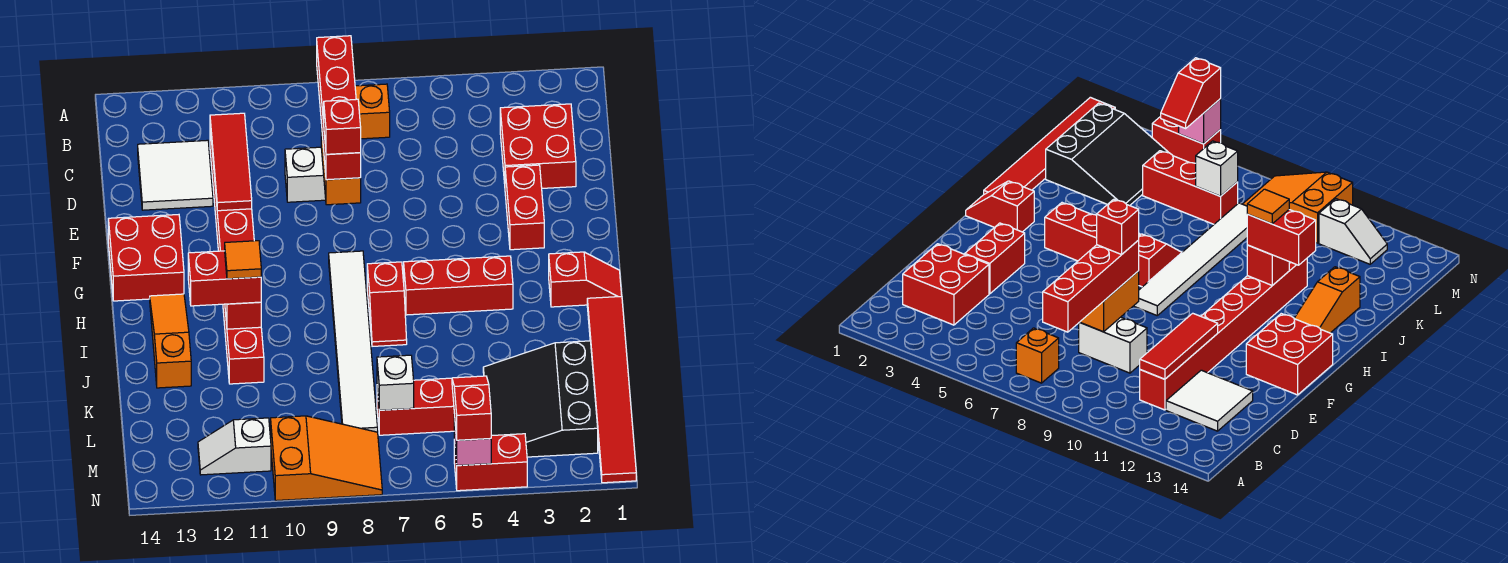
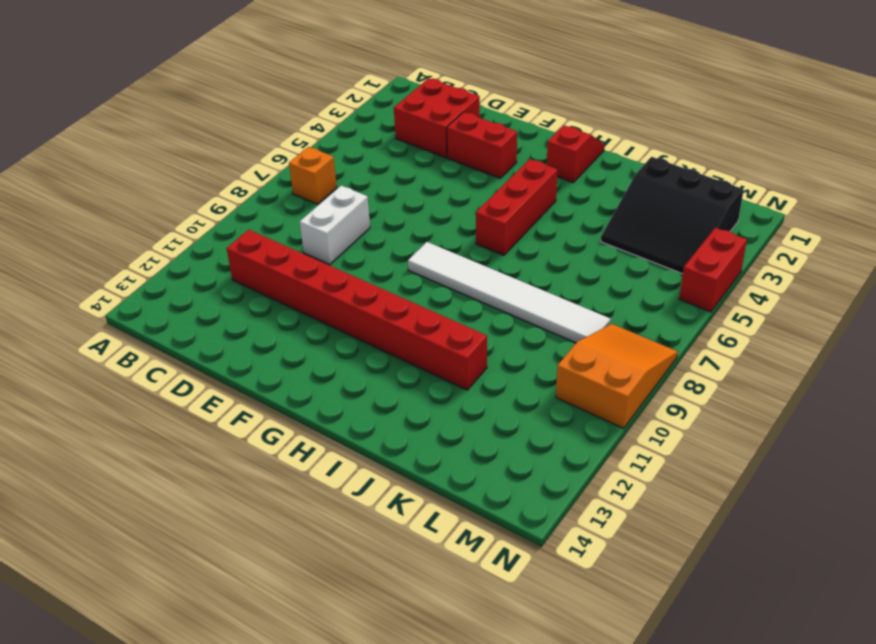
none -> white 2x2 tile [138,140,213,210]
none -> red 2x2 brick [108,215,184,301]
none -> red 1x2 slope [367,262,407,346]

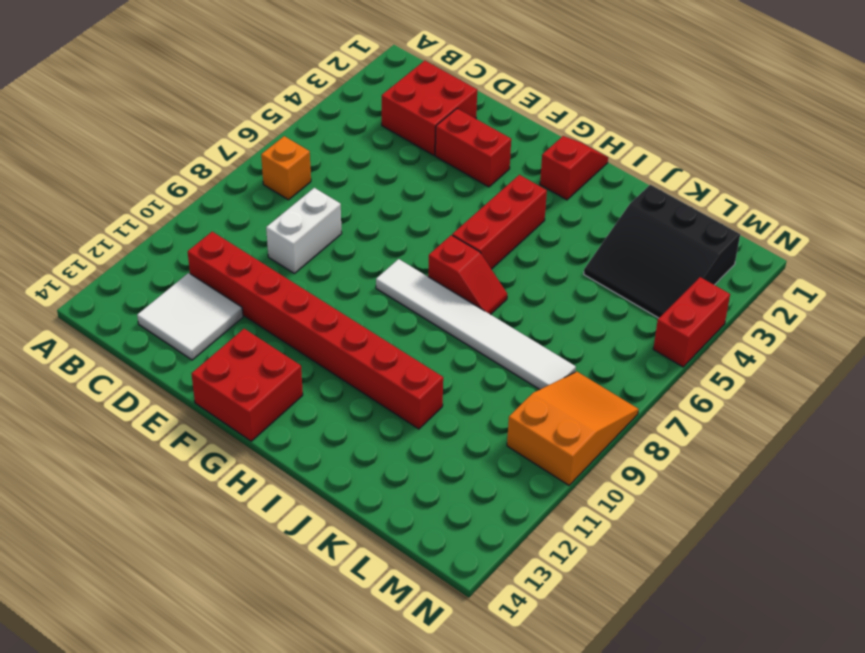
none -> orange 1x3 slope [150,294,191,388]
none -> red 1x6 tile [587,296,636,483]
none -> red 1x3 brick [377,378,454,435]

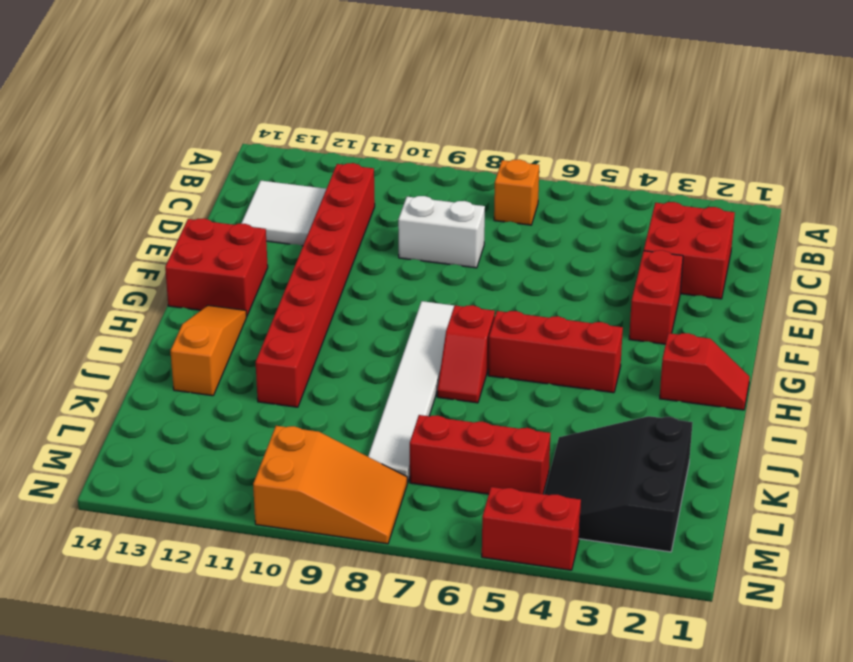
none -> red 1x6 tile [587,296,636,483]
none -> white 1x2 slope [198,418,271,475]
none -> red 1x3 tile [210,113,252,211]

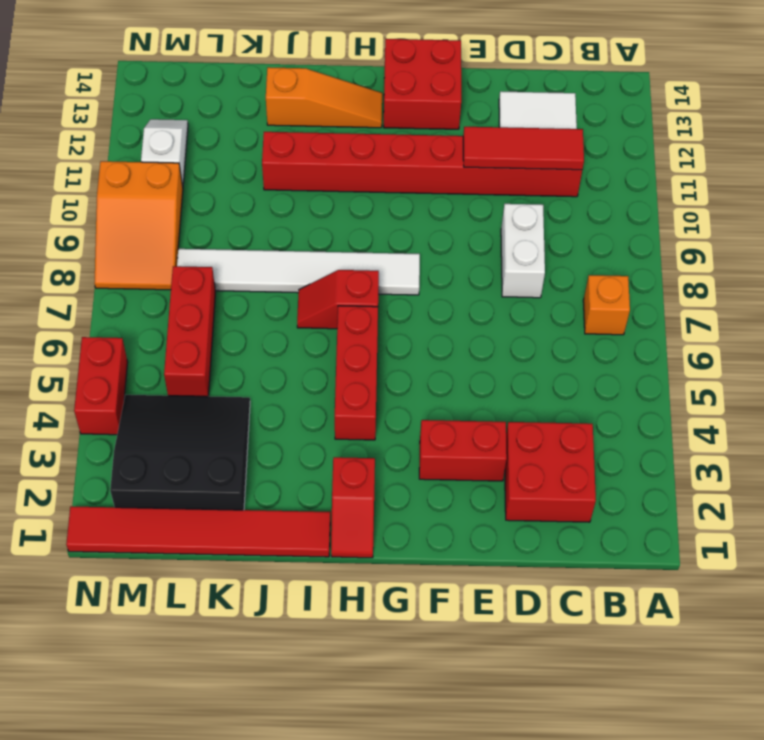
none -> orange 1x2 brick [321,124,361,205]
none -> red 1x1 brick [225,302,261,329]
none -> white 1x1 brick [377,355,414,410]

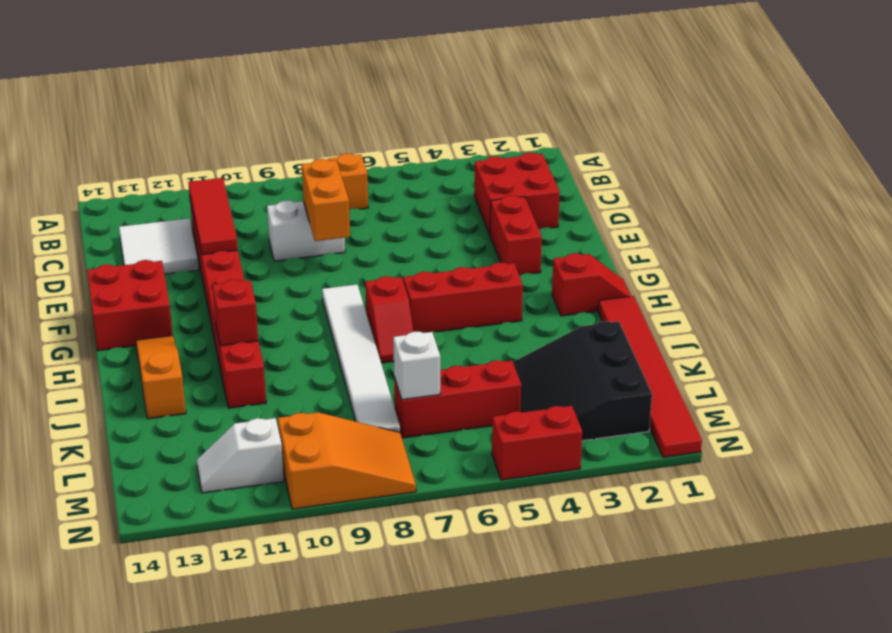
none -> pink 1x1 brick [454,414,491,465]
none -> red 1x4 brick [317,36,361,180]
none -> red 1x2 brick [188,251,261,306]

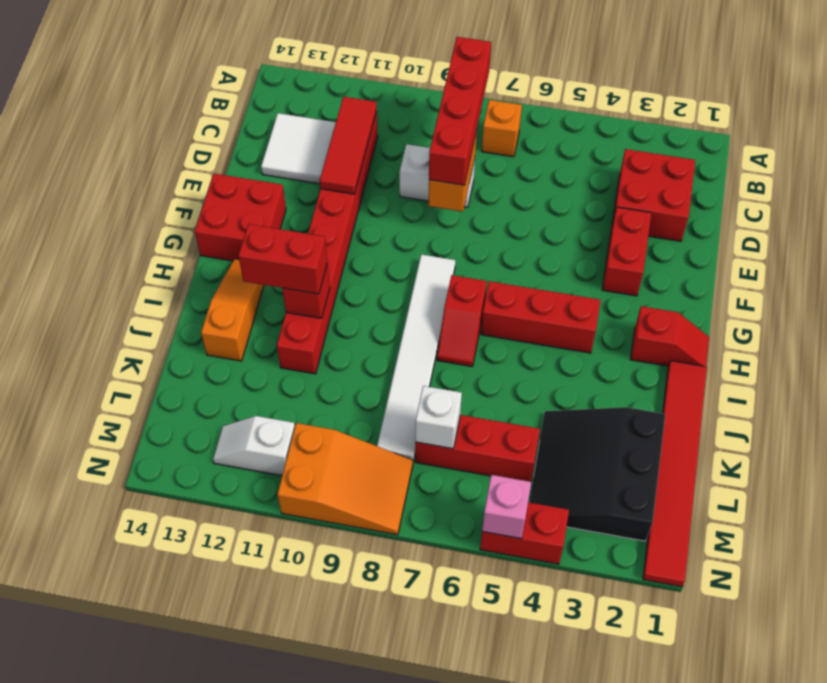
none -> red 1x2 slope [452,376,491,440]
none -> red 1x1 brick [324,99,361,154]
none -> orange 1x1 tile [225,241,261,279]

